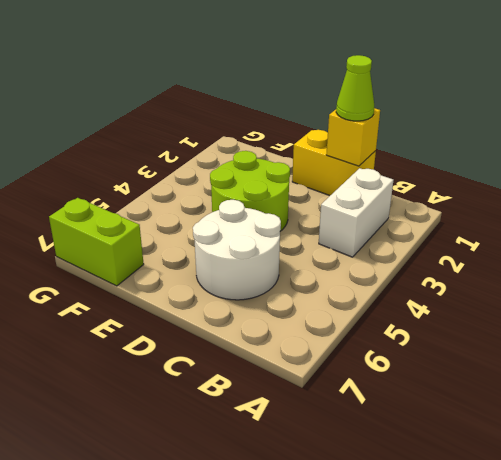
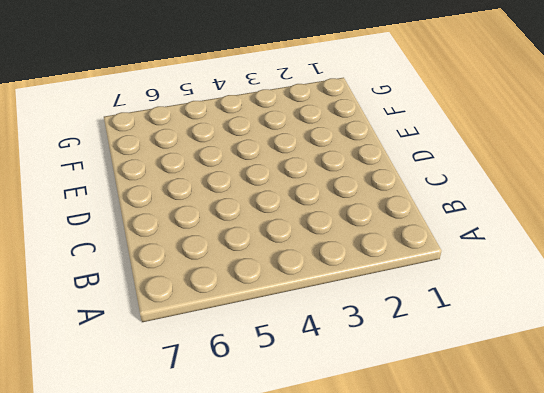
none -> white 1x2 brick [319,168,394,257]
none -> yellow 1x2 brick [292,130,376,196]

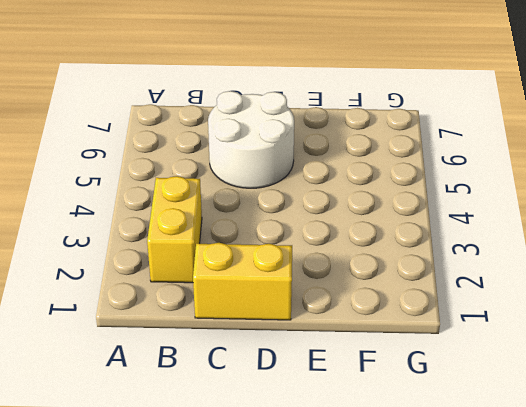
yellow 1x2 brick [147,176,202,283] -> white 1x2 brick [319,168,394,257]
none -> lime 2x2 round brick [210,151,290,231]
none -> lime 1x2 brick [49,198,144,286]

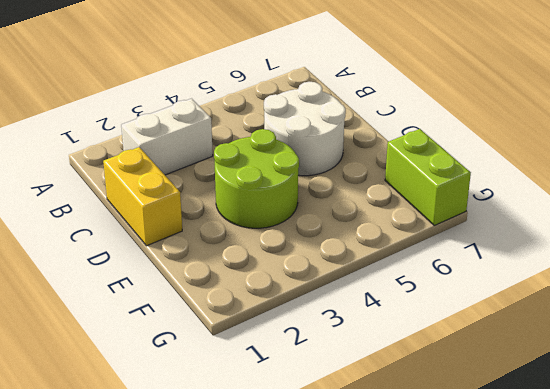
none -> yellow 1x1 brick [326,108,380,166]
none -> lime 1x1 cone [336,55,374,121]

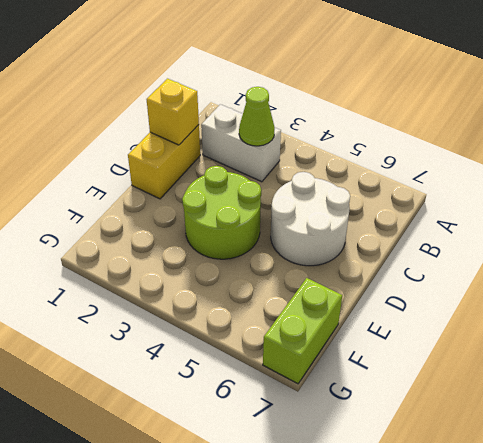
lime 1x1 cone [239,87,275,146] -> lime 1x1 cone moved to [336,55,374,121]

